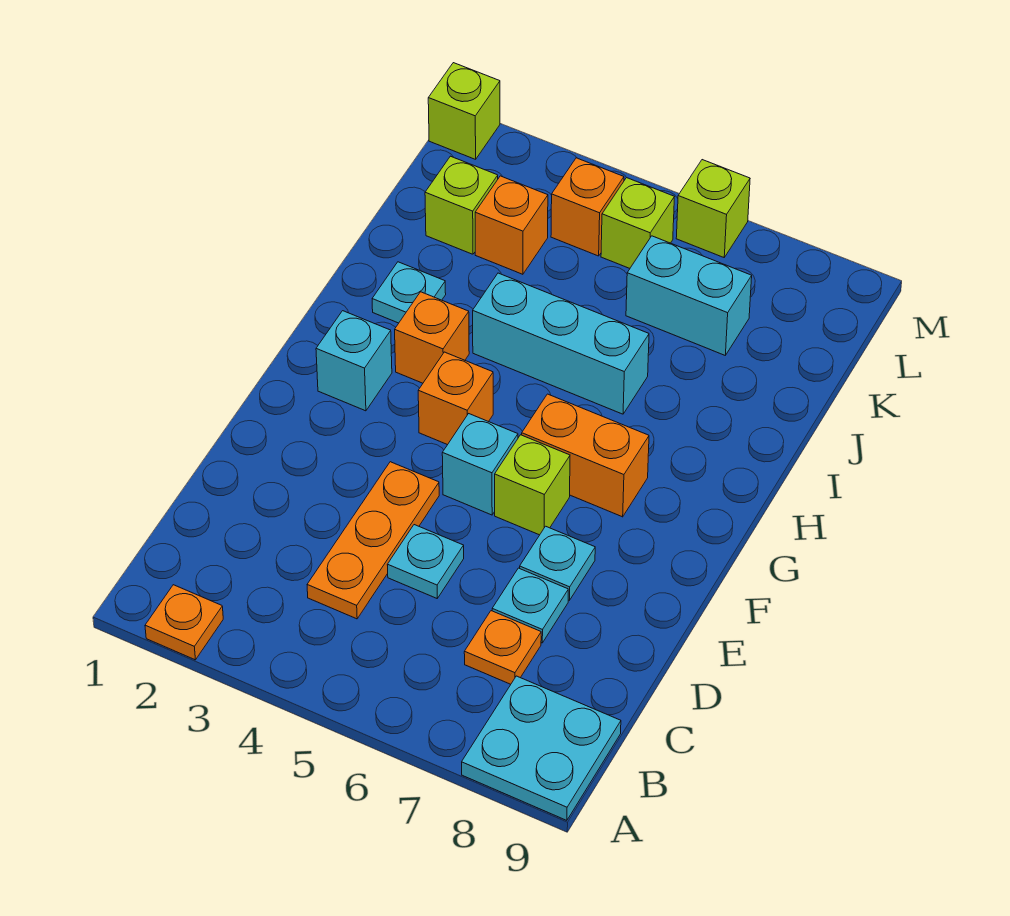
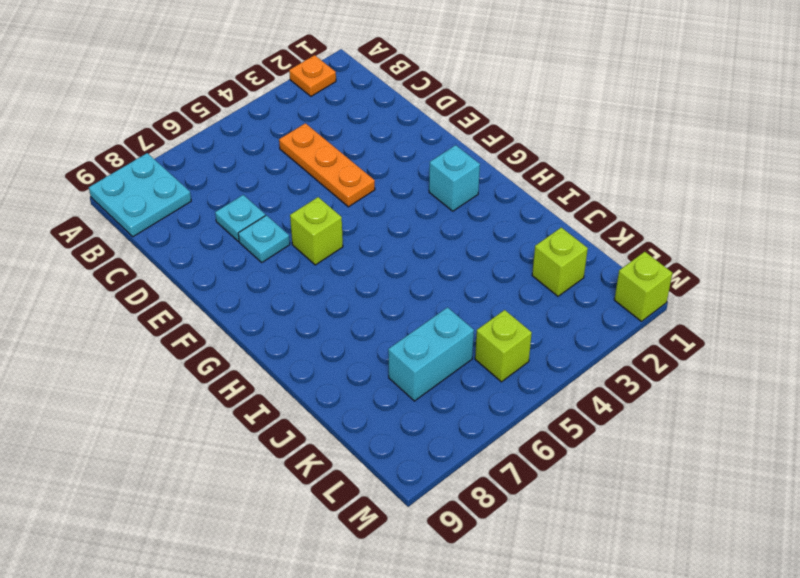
none -> orange 1x1 plate [464,611,541,684]
none -> cyan 1x1 plate [387,525,464,598]
none -> cyan 1x1 brick [442,414,518,515]

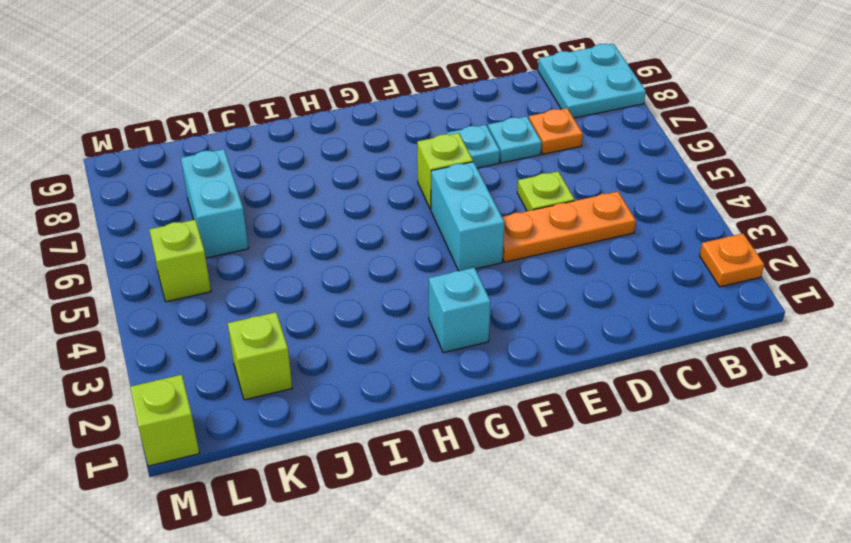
lime 1x1 plate [517,171,575,211] -> cyan 1x1 plate [387,525,464,598]
cyan 1x2 brick [431,162,505,271] -> cyan 1x1 brick [442,414,518,515]
none -> orange 1x1 brick [418,352,493,445]
none -> orange 1x2 brick [522,394,649,517]
none -> orange 1x1 brick [395,292,469,383]

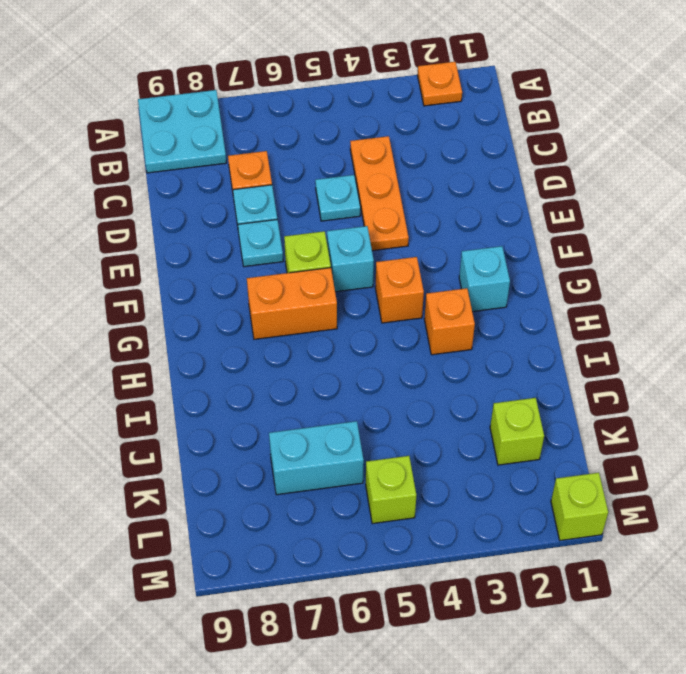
none -> cyan 1x1 plate [372,262,446,323]
none -> cyan 1x3 brick [473,273,649,414]
none -> orange 1x1 brick [475,176,548,274]

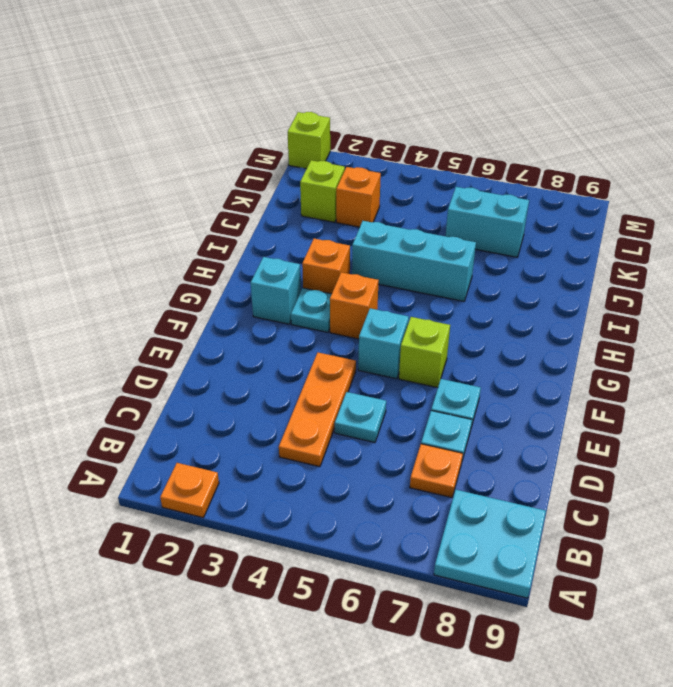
cyan 1x1 plate [291,288,332,332] -> cyan 1x1 plate moved to [372,262,446,323]
none -> orange 1x2 brick [522,394,649,517]
none -> orange 1x1 brick [551,158,624,256]
none -> lime 1x1 brick [601,178,674,268]

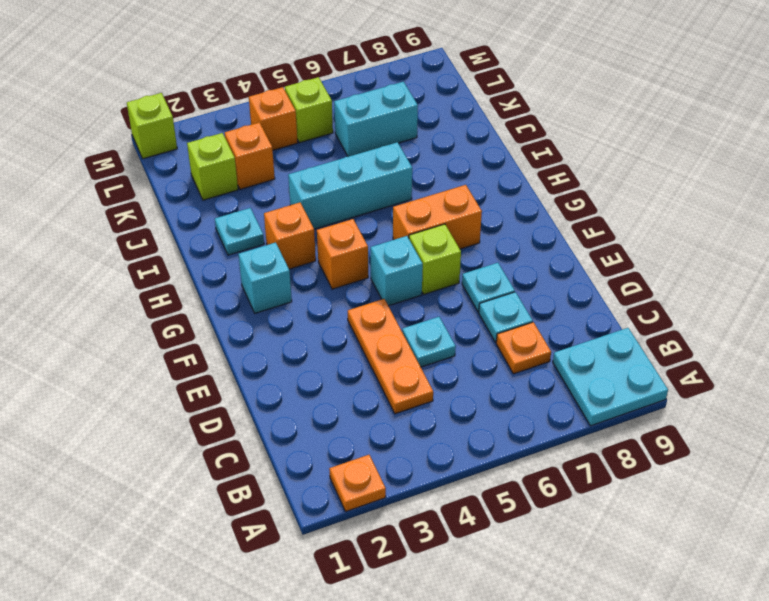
none -> lime 1x1 brick [676,160,750,257]

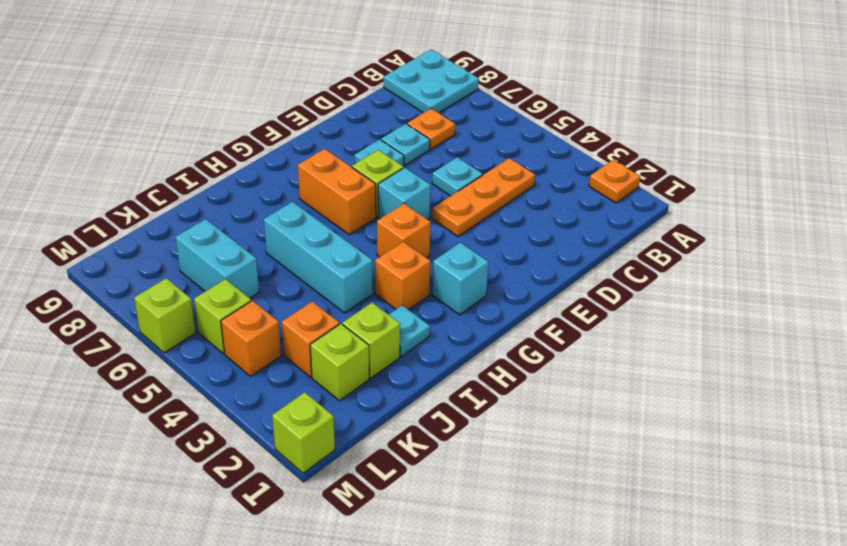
lime 1x1 brick [342,303,400,378] -> none

